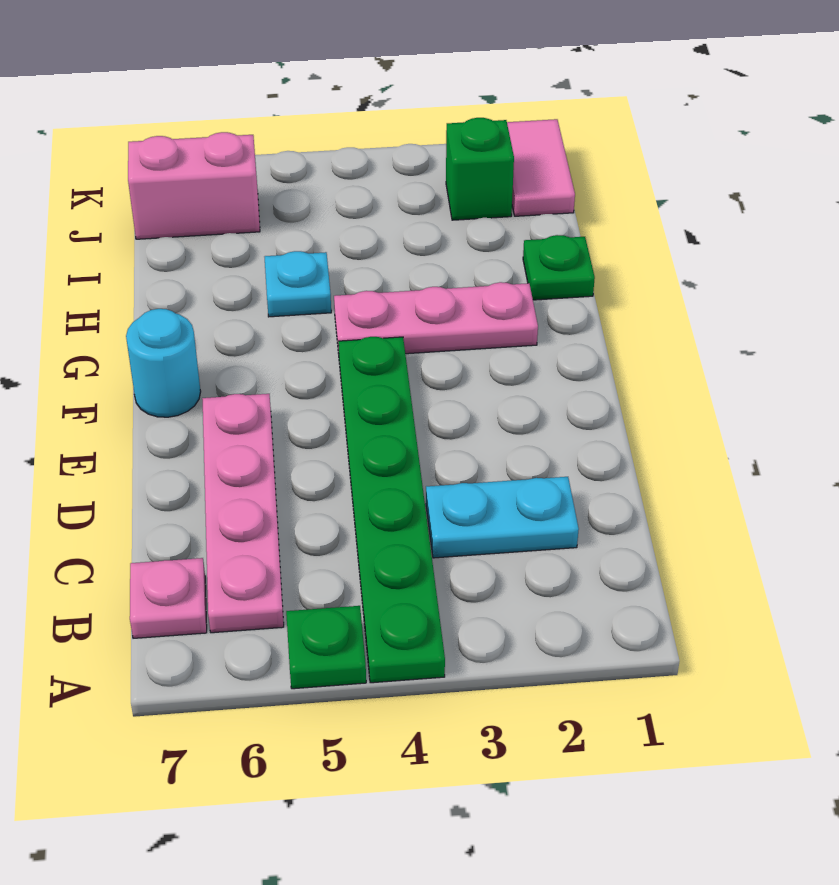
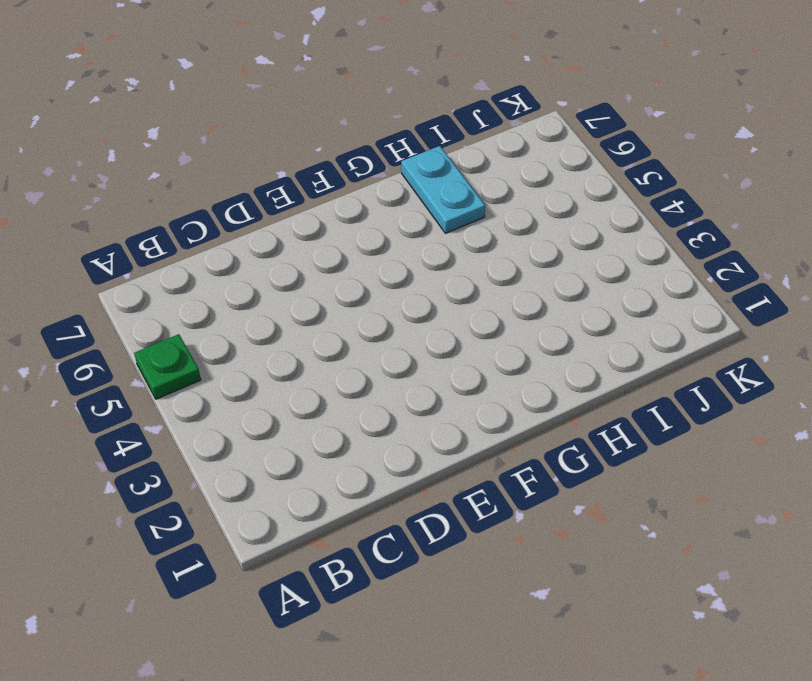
cyan 1x2 plate [401,146,485,233] -> cyan 1x2 plate moved to [426,477,579,558]
none -> green 1x6 plate [338,337,445,683]
none -> pink 1x4 plate [202,394,284,633]
none -> pink 1x1 plate [130,558,207,638]

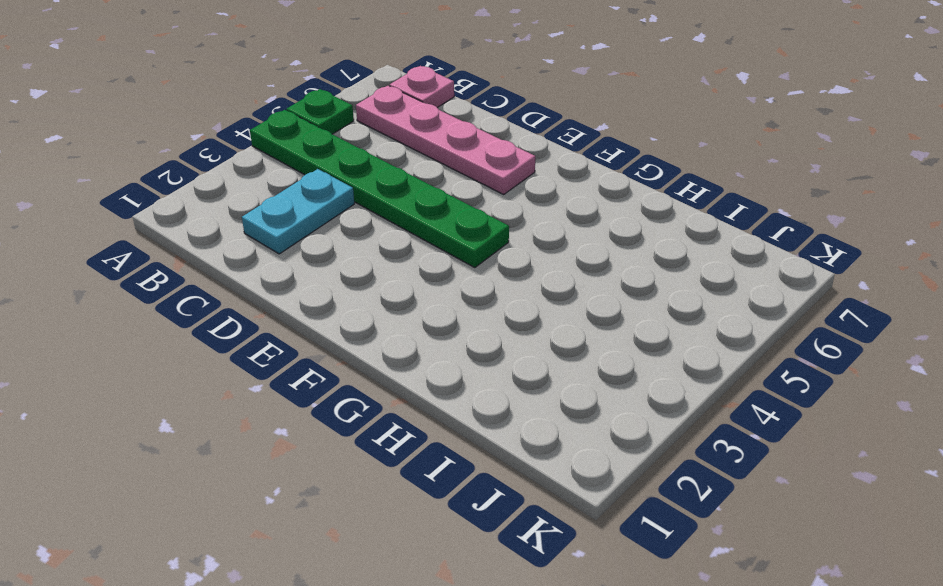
none -> cyan 1x1 round brick [126,309,201,417]
none -> pink 1x3 plate [334,282,538,354]
none -> green 1x1 plate [523,235,595,300]

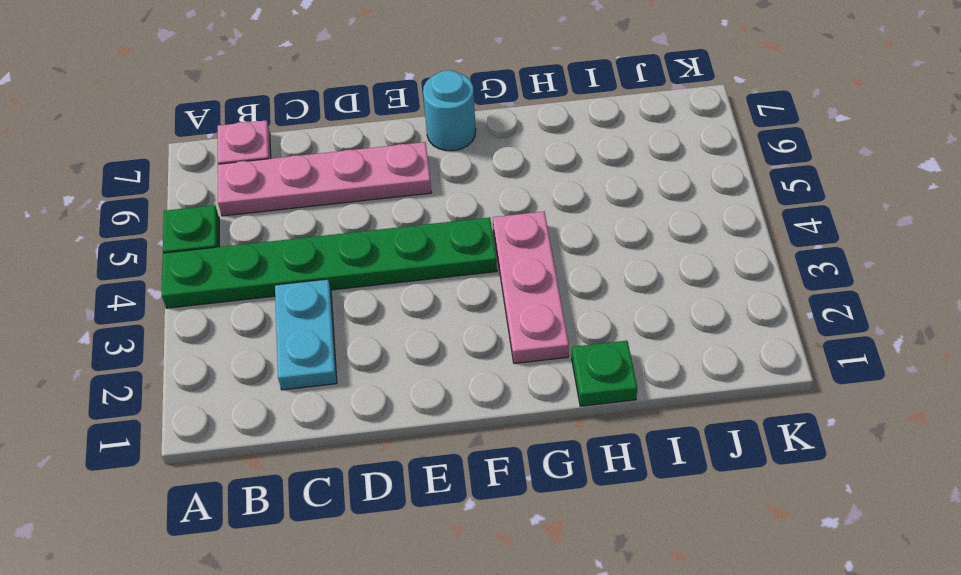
none -> cyan 1x1 plate [265,251,331,317]
none -> pink 1x2 tile [507,119,575,216]
none -> green 1x1 brick [446,118,514,220]

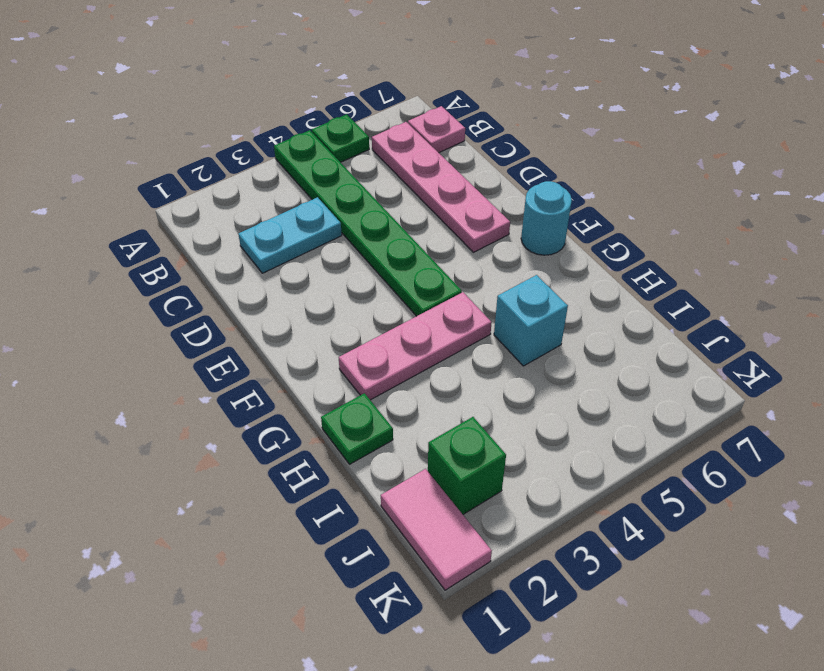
cyan 1x1 brick [494,275,568,366] -> cyan 1x1 plate [265,251,331,317]
none -> pink 1x2 brick [128,132,260,239]

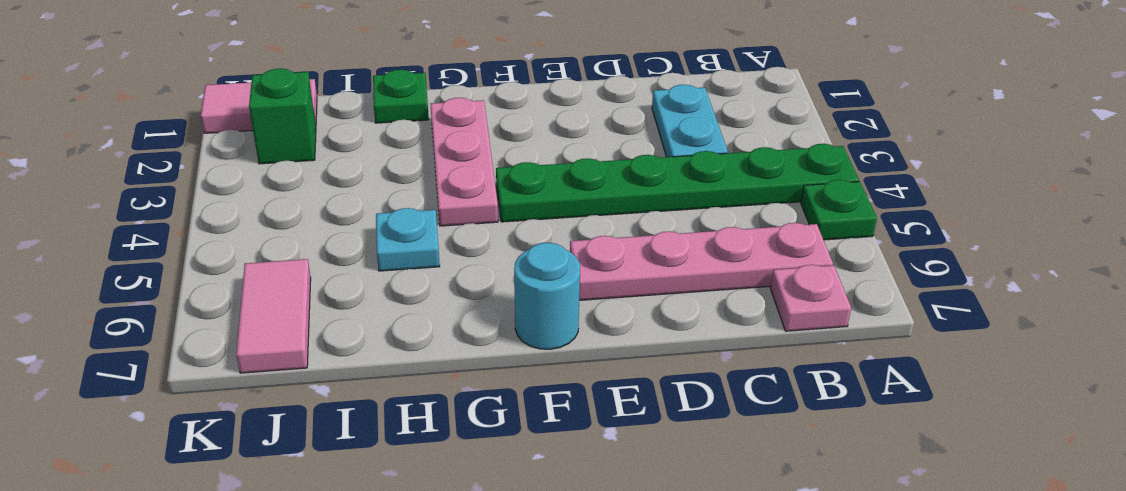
pink 1x2 tile [236,259,311,373] -> pink 1x2 brick [128,132,260,239]

